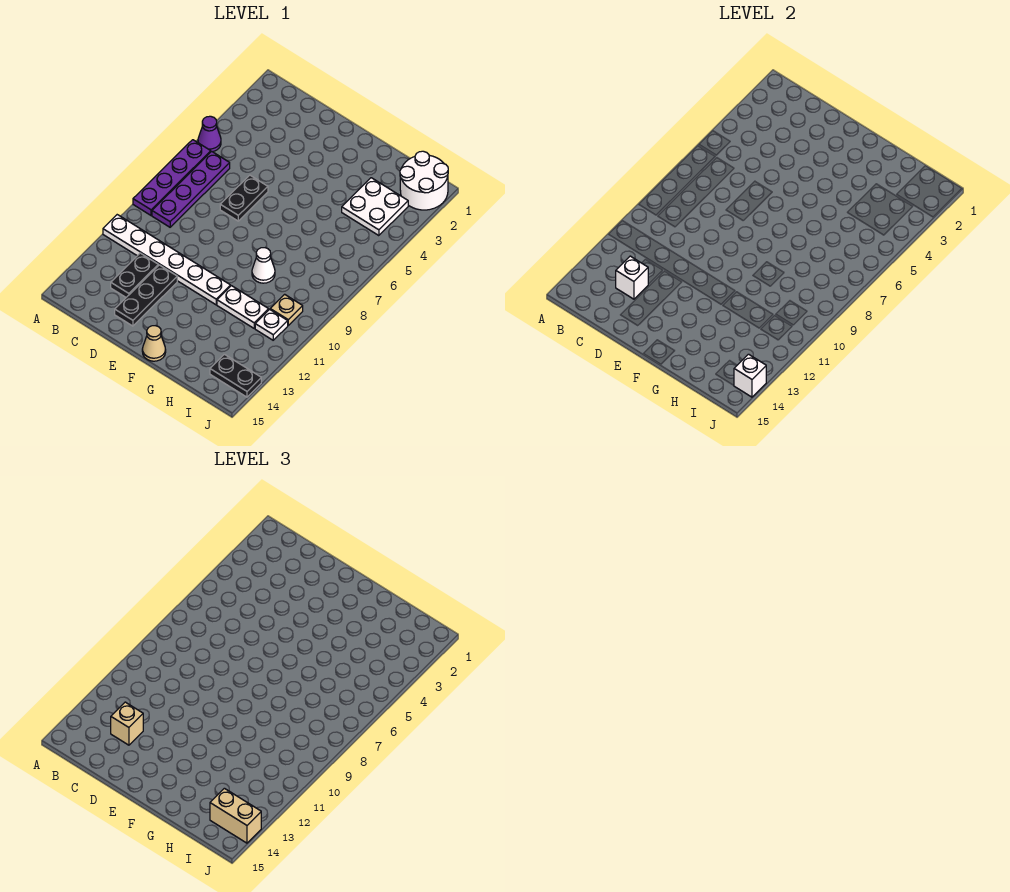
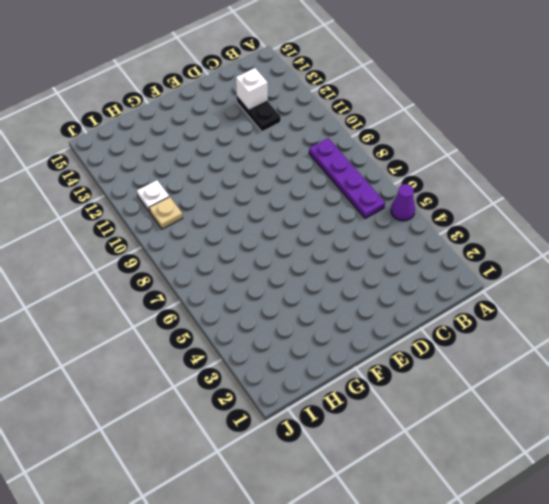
none -> purple 1x4 plate [133,140,211,215]
none -> white 1x6 plate [103,215,231,305]
none -> black 1x2 plate [220,175,268,221]

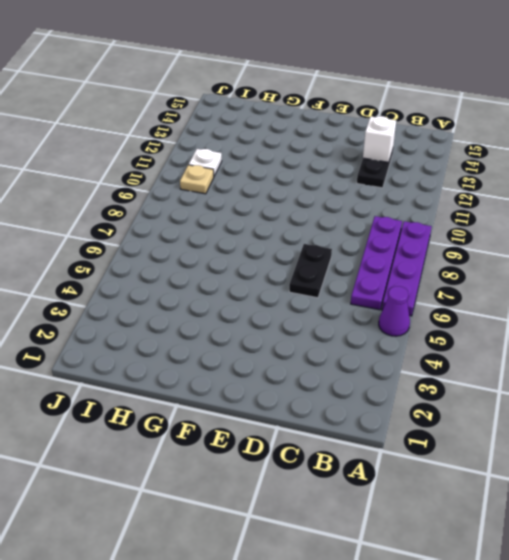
none -> white 1x6 plate [103,215,231,305]
none -> black 1x3 plate [115,265,177,326]
none -> tan 1x1 cone [142,326,166,361]

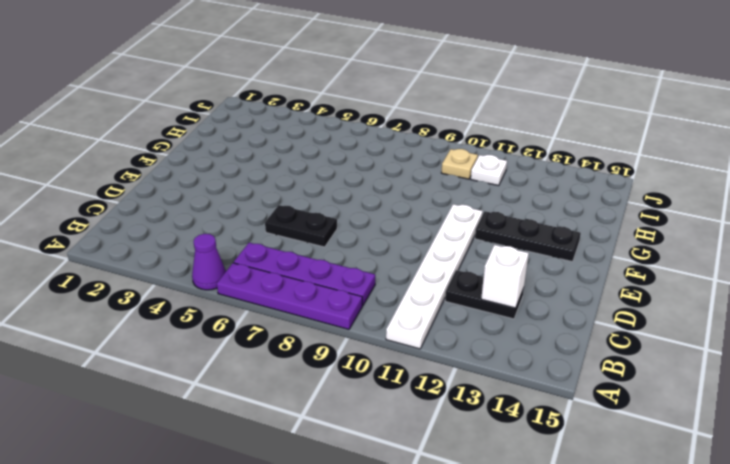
black 1x3 plate [475,211,581,262] -> black 1x3 plate moved to [115,265,177,326]
none -> tan 1x1 cone [142,326,166,361]
none -> white 1x1 cone [252,248,275,283]
none -> white 1x2 plate [217,286,269,328]

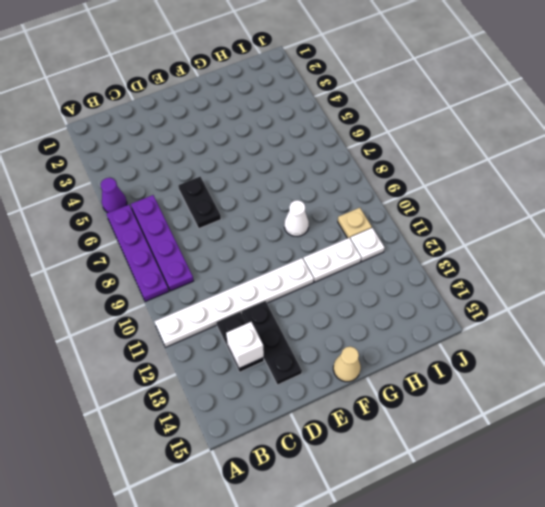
none -> white 2x2 plate [342,178,408,236]
none -> white 2x2 round brick [400,151,448,210]
none -> black 1x2 plate [210,354,261,397]

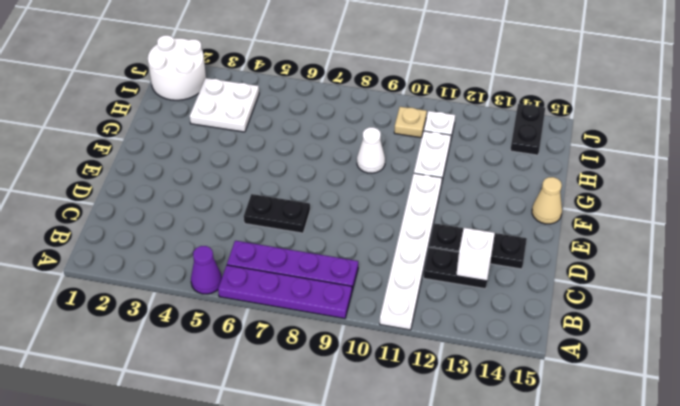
none -> white 1x1 brick [734,354,766,397]
none -> tan 1x1 brick [111,702,143,745]
none -> tan 1x2 brick [210,788,261,843]

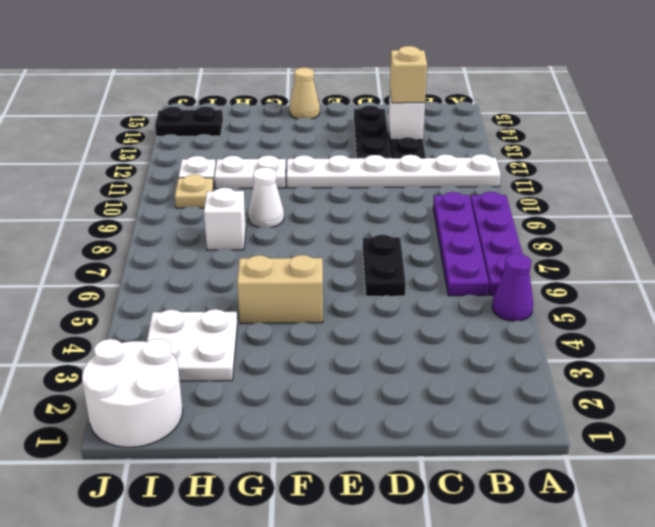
tan 1x2 brick [237,255,323,323] -> tan 1x2 brick moved to [210,788,261,843]
white 1x1 brick [204,188,246,250] -> white 1x1 brick moved to [734,354,766,397]

